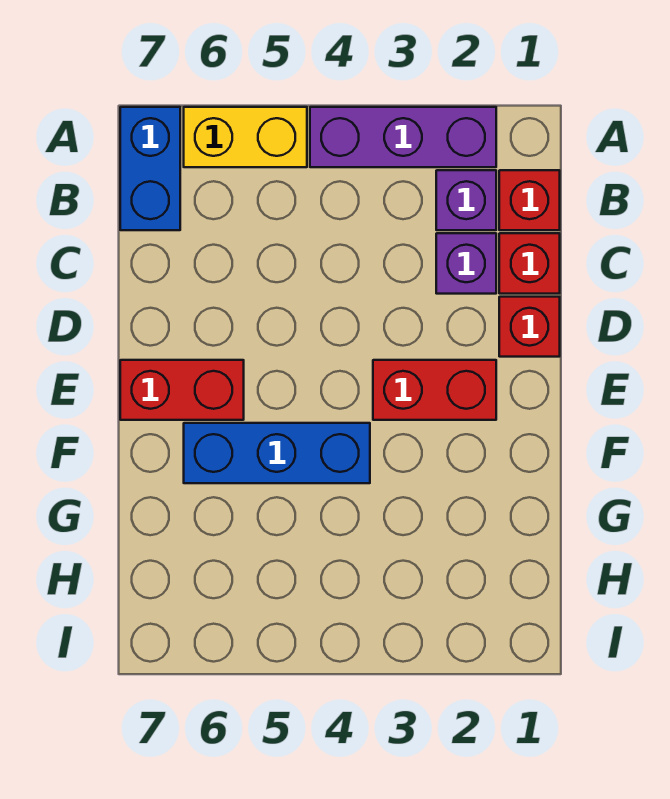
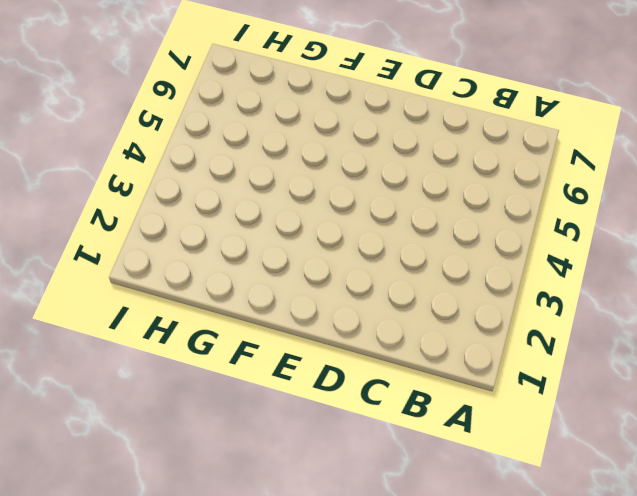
none -> purple 1x3 brick [310,107,496,167]
none -> yellow 1x2 brick [184,107,307,167]

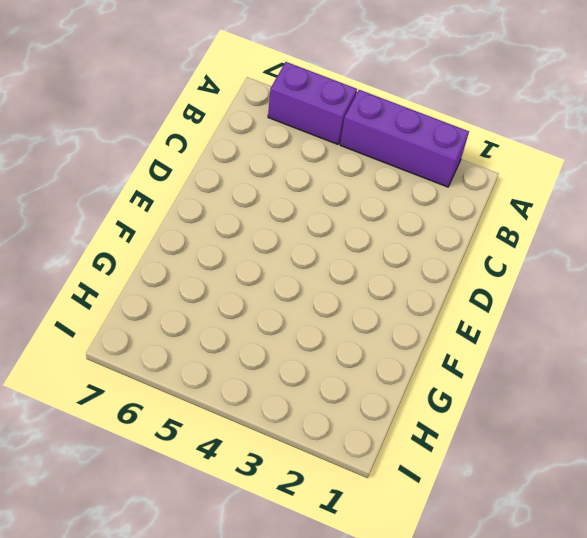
purple 1x2 brick [268,62,357,144] -> yellow 1x2 brick [184,107,307,167]
none -> blue 1x2 brick [120,107,180,230]
none -> red 1x1 brick [499,170,560,230]

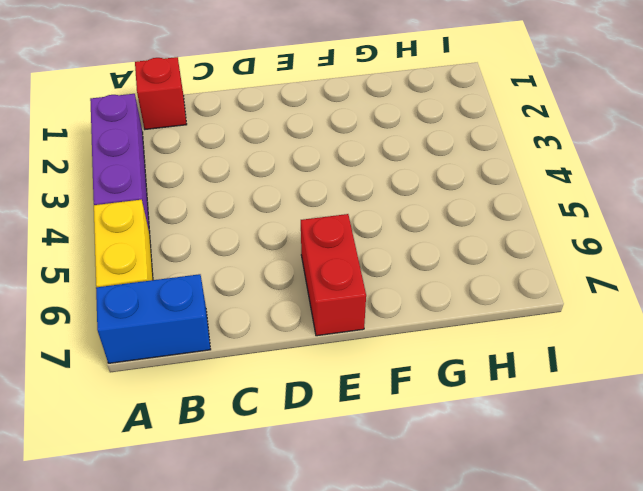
none -> purple 1x1 brick [436,170,496,230]
none -> red 1x1 brick [499,233,560,294]

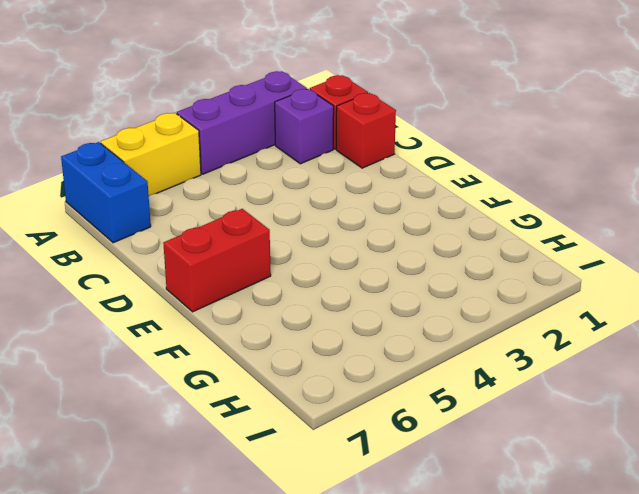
none -> purple 1x1 brick [436,233,496,294]
none -> red 1x1 brick [499,297,560,357]

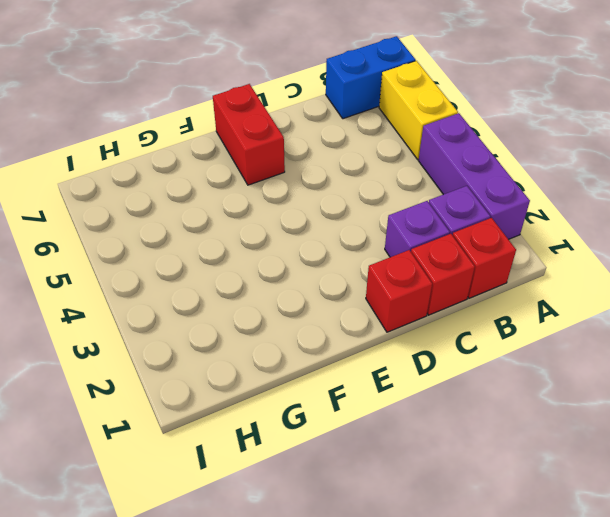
none -> red 1x2 brick [373,360,496,420]
none -> blue 1x3 brick [184,423,370,483]

